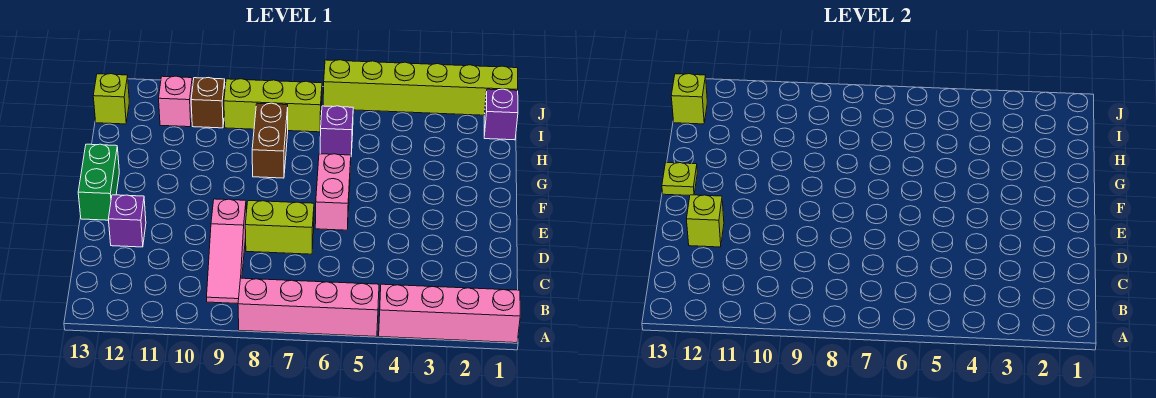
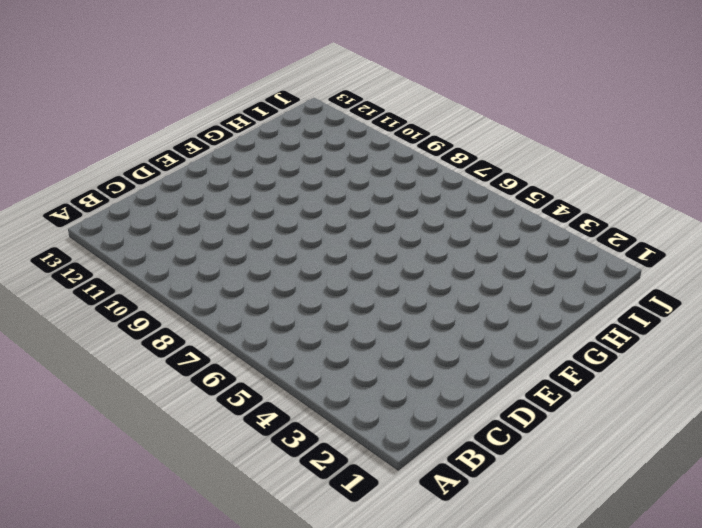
none -> pink 1x4 brick [379,284,520,343]
none -> pink 1x4 brick [238,278,379,337]
none -> pink 1x3 slope [207,199,246,304]

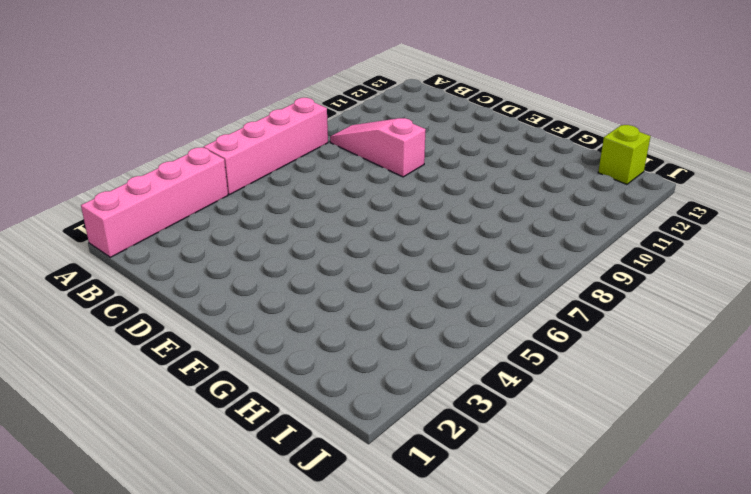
none -> lime 1x2 brick [245,201,314,254]
none -> purple 1x1 brick [108,195,146,247]
none -> pink 1x2 brick [315,154,351,230]

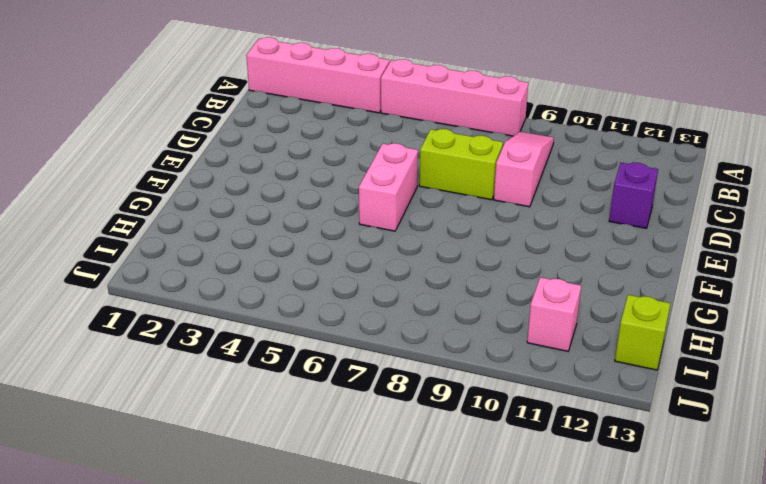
none -> green 1x2 brick [78,144,119,220]
none -> brown 1x2 brick [252,103,288,178]
none -> purple 1x1 brick [320,106,353,155]

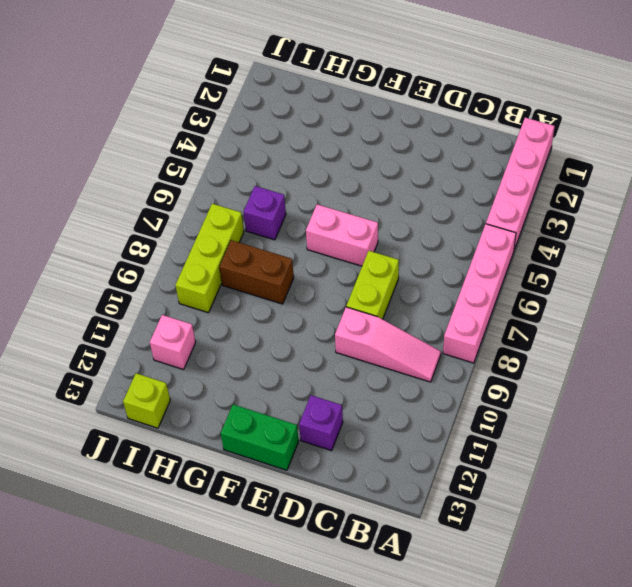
none -> purple 1x1 brick [484,89,518,140]
none -> brown 1x1 brick [191,78,225,128]
none -> lime 1x6 brick [323,60,518,115]

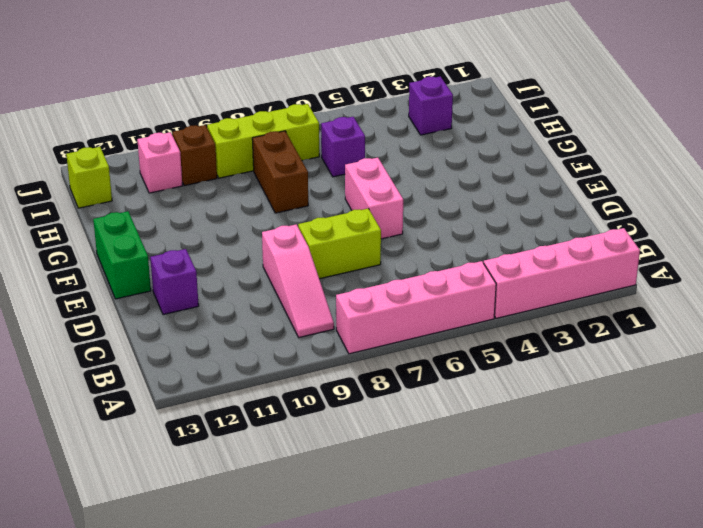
purple 1x1 brick [409,76,453,135] -> purple 1x1 brick moved to [484,89,518,140]
none -> lime 1x6 brick [323,60,518,115]
none -> lime 1x1 brick [686,195,724,247]
none -> lime 1x1 plate [662,163,697,196]

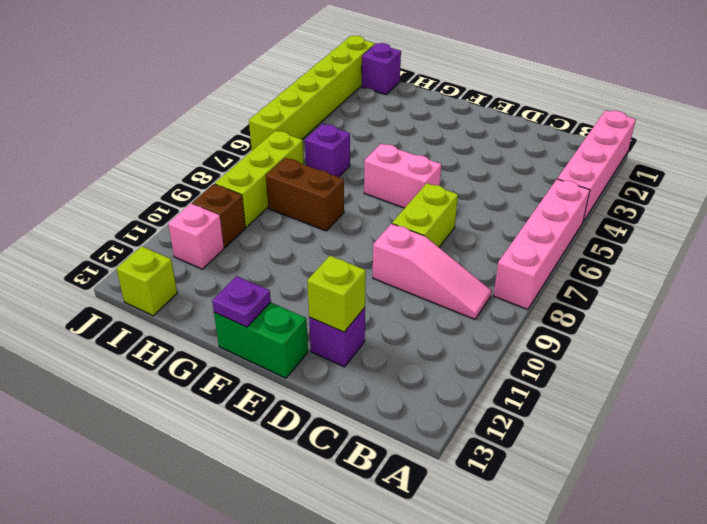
purple 1x1 plate [212,276,271,327] -> lime 1x1 plate [662,163,697,196]
none -> lime 1x1 brick [671,74,707,124]

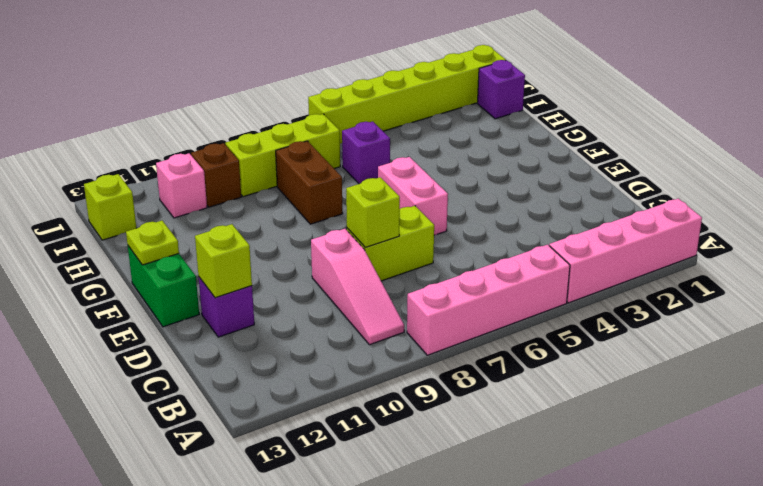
lime 1x1 brick [346,177,400,247] -> lime 1x1 brick moved to [671,74,707,124]

